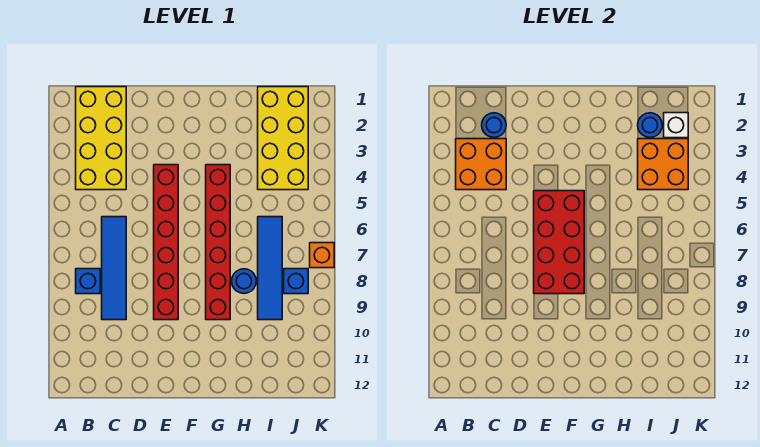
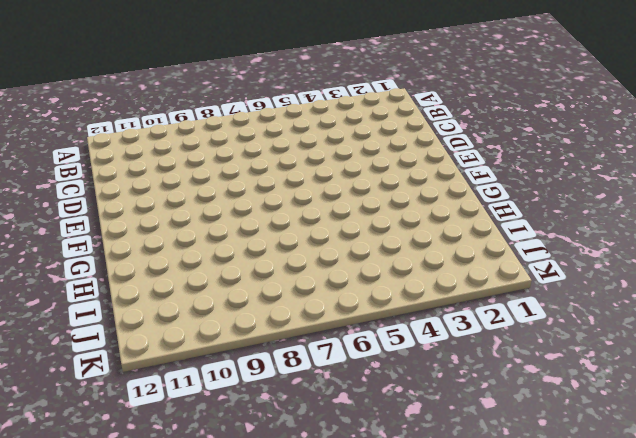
none -> yellow 2x4 brick [76,87,126,190]
none -> blue 1x1 brick [76,269,100,294]
none -> blue 1x4 tile [102,217,126,320]

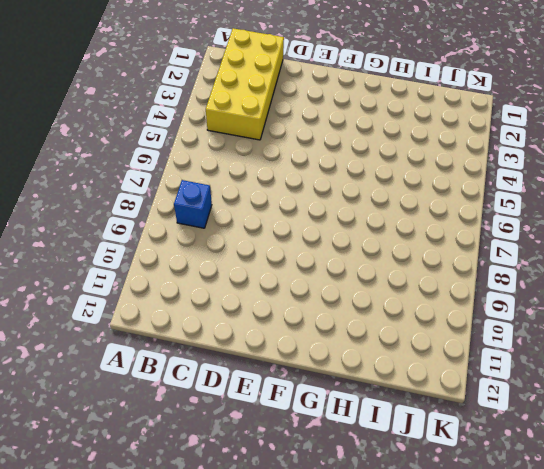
none -> blue 1x4 tile [102,217,126,320]
none -> red 1x6 brick [154,165,178,320]
none -> red 1x6 brick [206,165,230,320]

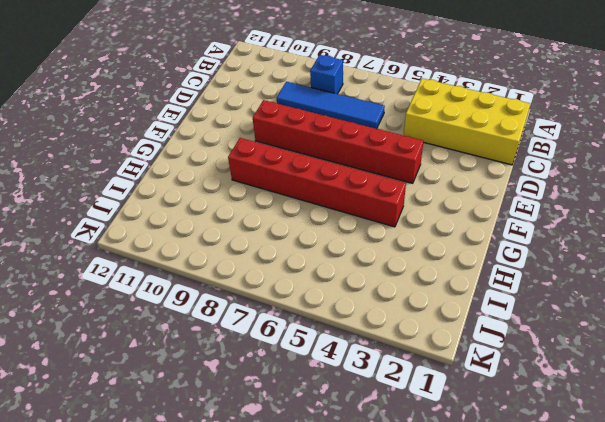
none -> blue 1x1 round brick [232,269,256,293]
none -> yellow 2x4 brick [258,87,308,190]
none -> blue 1x4 tile [258,217,282,320]

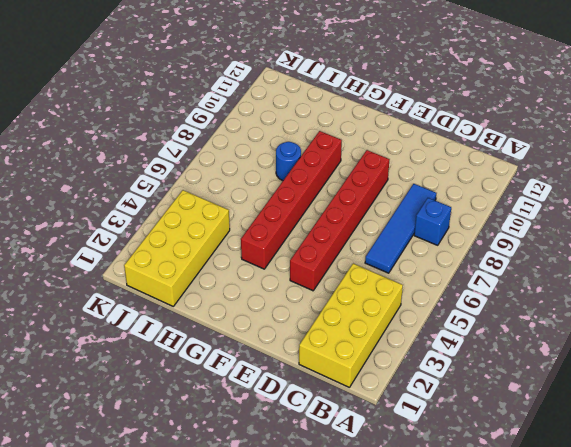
none -> blue 1x4 tile [258,217,282,320]
none -> blue 1x1 brick [284,269,308,294]
none -> orange 1x1 brick [310,243,334,268]

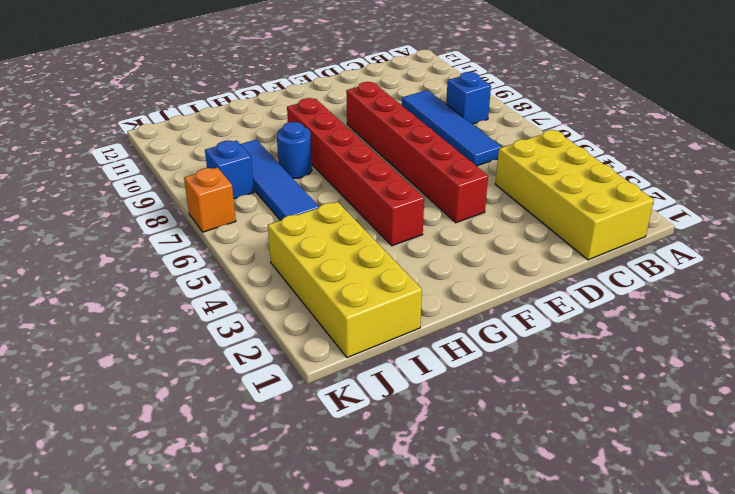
none -> orange 2x2 brick [456,139,506,190]
none -> blue 1x1 round brick [482,113,506,137]
none -> red 2x4 brick [534,191,584,294]

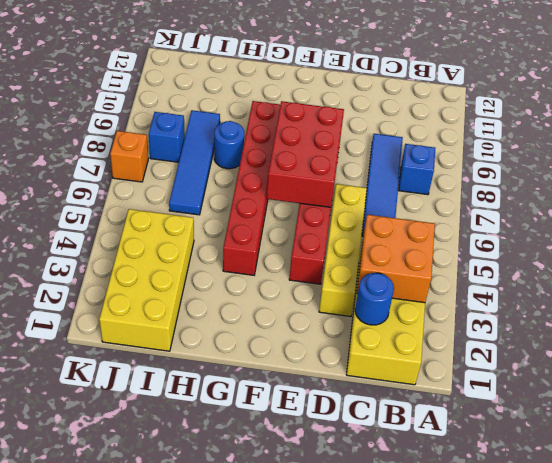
yellow 1x4 brick [319,184,367,317] -> none
red 2x3 brick [267,101,344,207] -> red 2x4 brick [534,191,584,294]
none -> blue 1x1 round brick [638,113,662,137]
none -> orange 2x2 brick [638,139,688,190]
none -> white 1x1 brick [664,113,688,138]

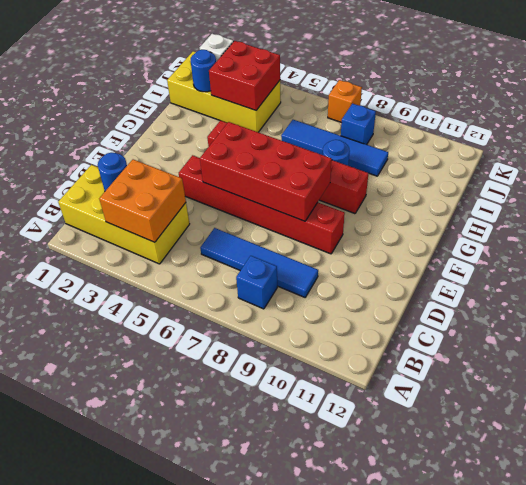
red 2x2 brick [209,41,280,110] -> orange 2x2 brick [638,139,688,190]

